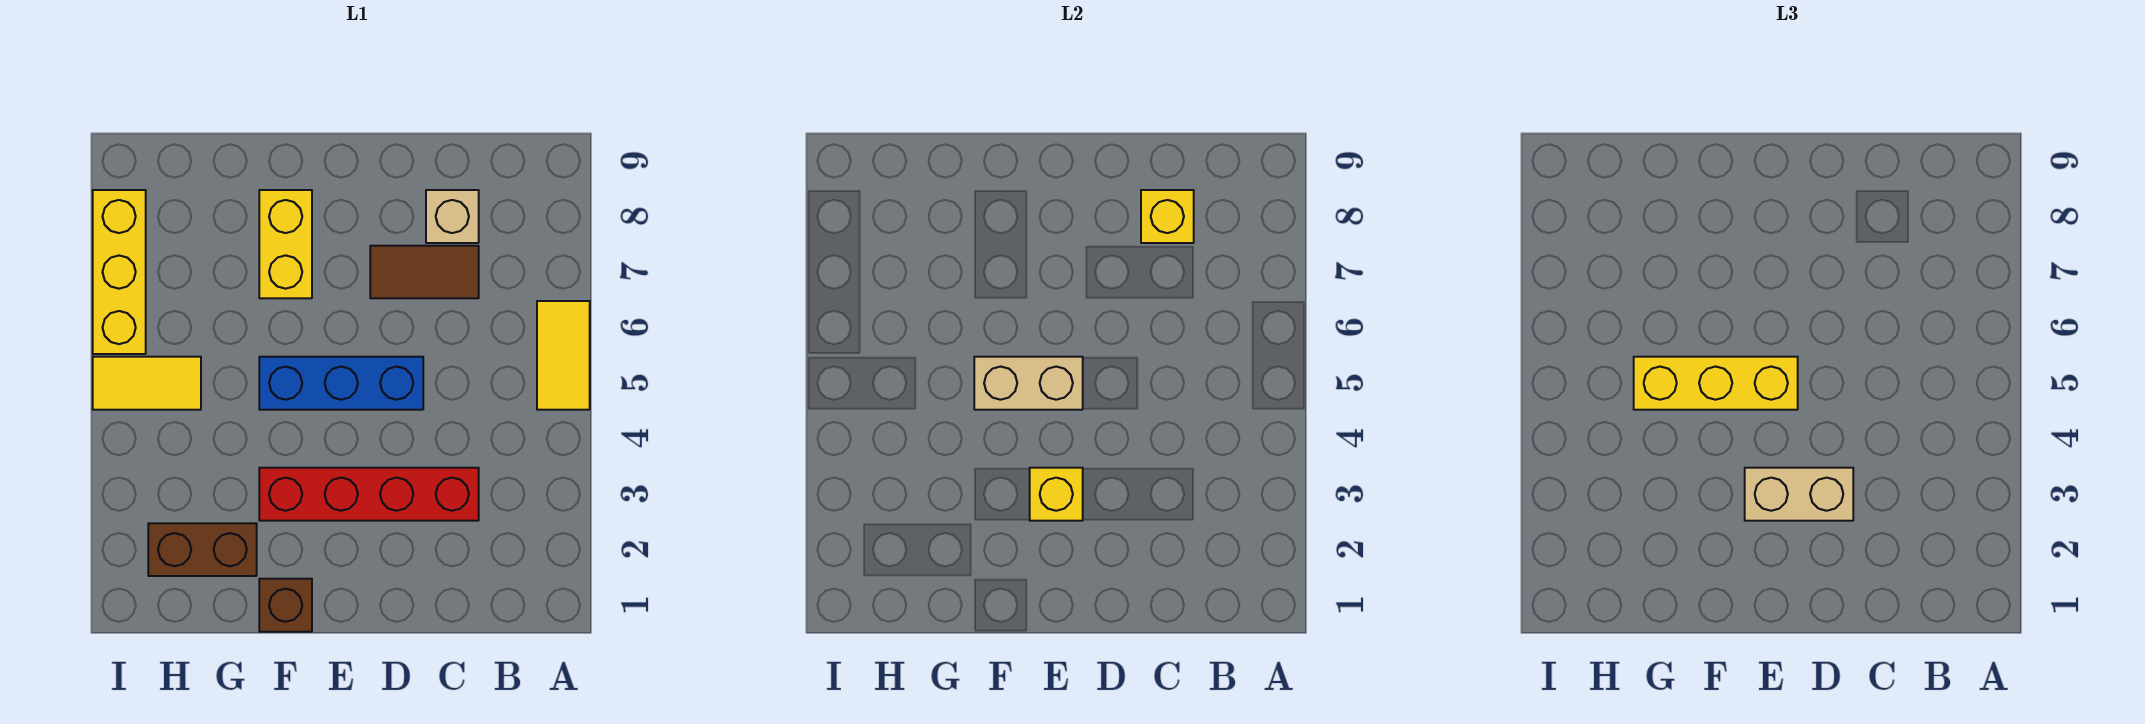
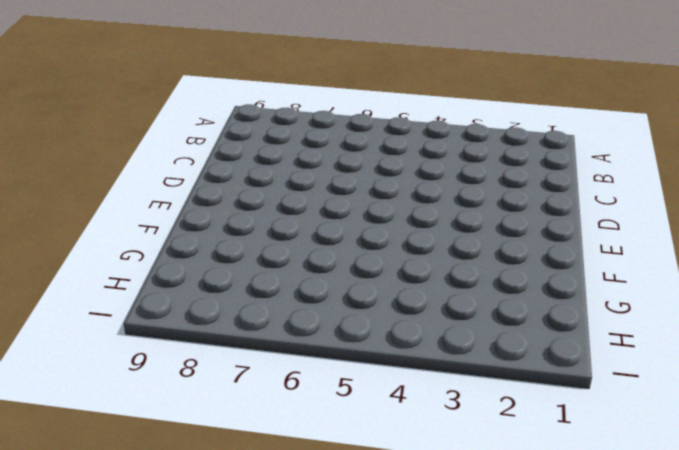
none -> yellow 1x2 tile [537,301,590,410]
none -> red 1x4 brick [259,468,479,521]
none -> brown 1x2 tile [370,246,479,298]

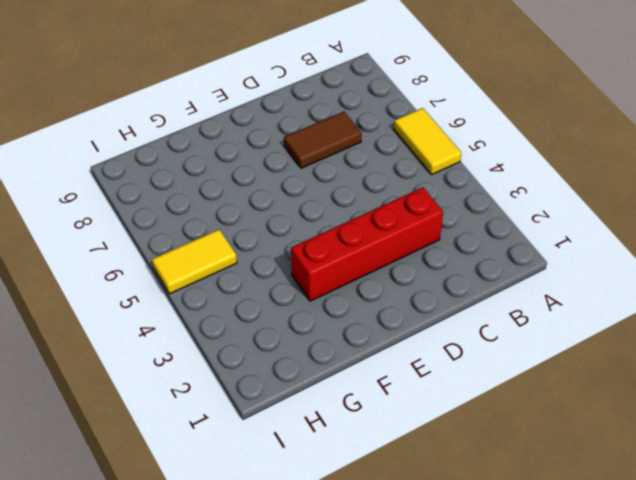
none -> tan 1x1 brick [426,190,479,243]
none -> blue 1x3 brick [259,357,423,410]
none -> brown 1x1 brick [259,579,312,632]

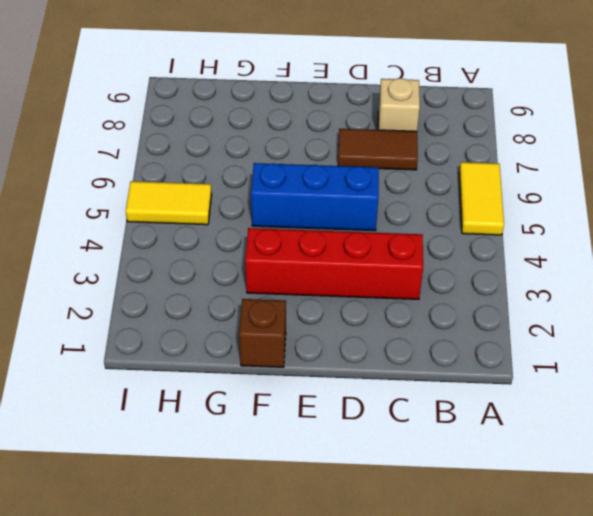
none -> yellow 1x2 brick [259,190,312,298]
none -> brown 1x2 brick [148,523,257,576]
none -> yellow 1x3 brick [93,190,146,354]

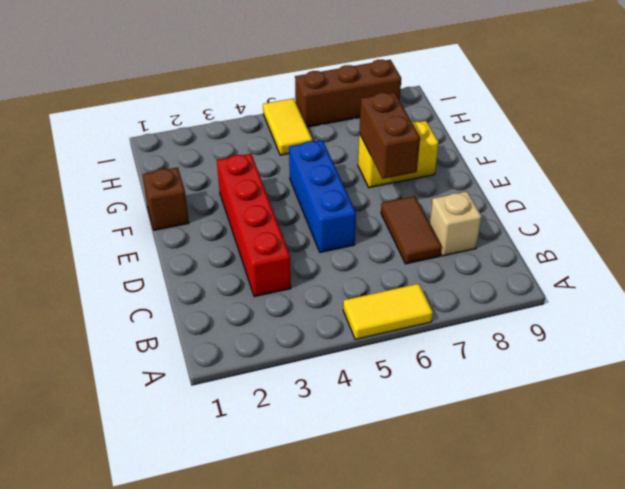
brown 1x2 brick [359,92,420,179] -> brown 1x2 brick moved to [148,523,257,576]
brown 1x3 brick [295,60,401,127] -> yellow 1x3 brick [93,190,146,354]
none -> yellow 1x1 brick [1141,190,1194,243]
none -> yellow 1x1 brick [1030,468,1083,521]
none -> tan 1x2 brick [974,357,1083,410]

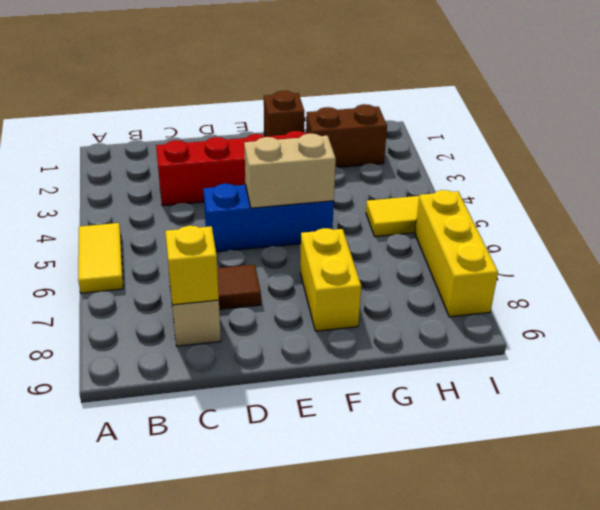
none -> yellow 1x1 brick [1030,468,1083,521]
none -> tan 1x2 brick [1745,468,1853,521]
none -> yellow 1x3 brick [1634,357,1798,410]

